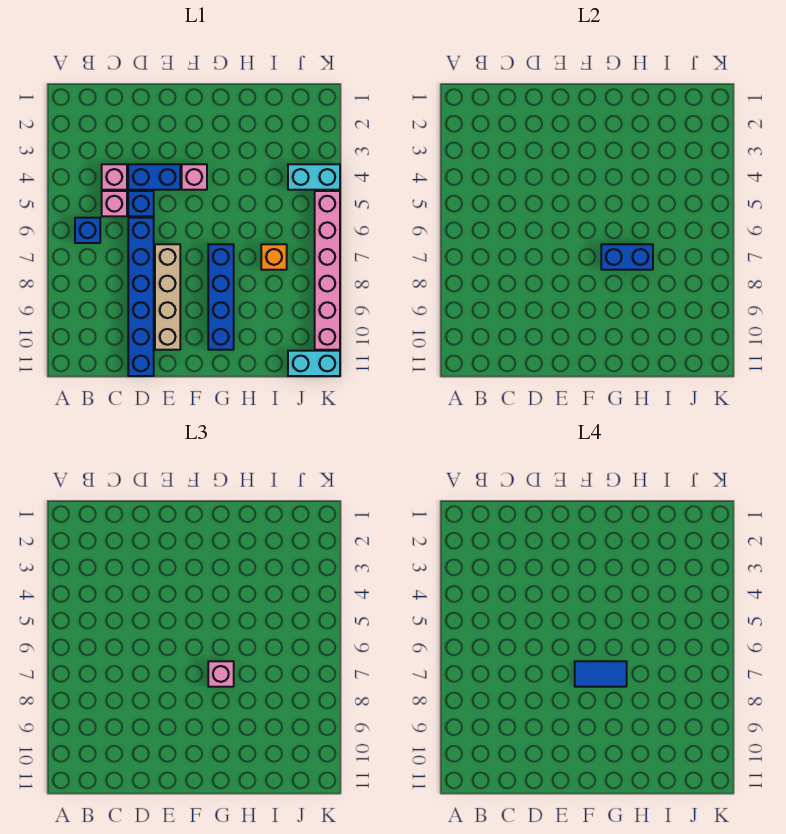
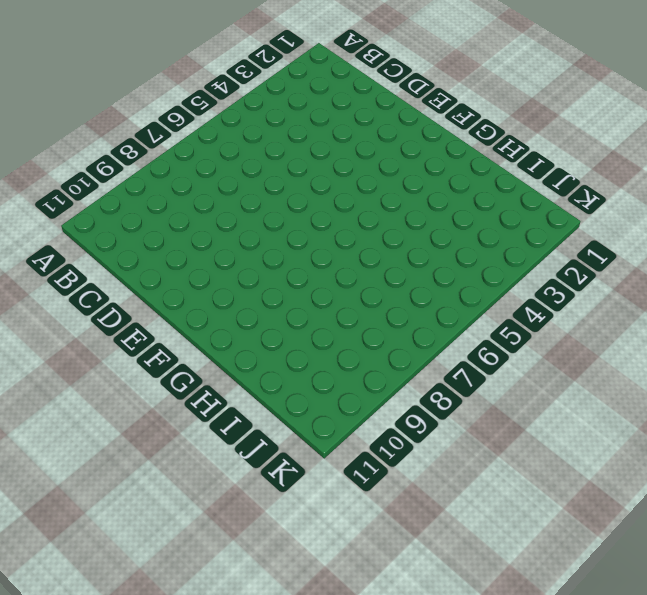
none -> blue 1x1 brick [75,218,100,243]
none -> pink 1x1 brick [102,164,127,190]
none -> pink 1x1 brick [102,191,127,216]

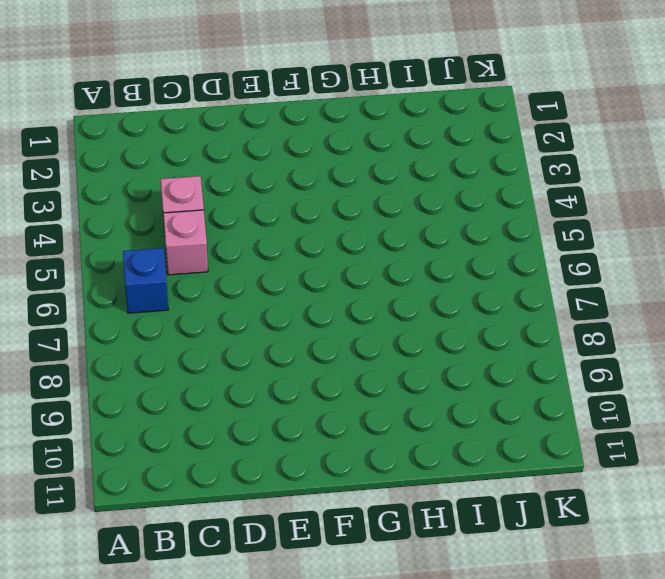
none -> blue 1x2 brick [128,164,180,190]
none -> blue 1x1 brick [128,191,154,216]
none -> blue 1x6 brick [128,218,154,376]

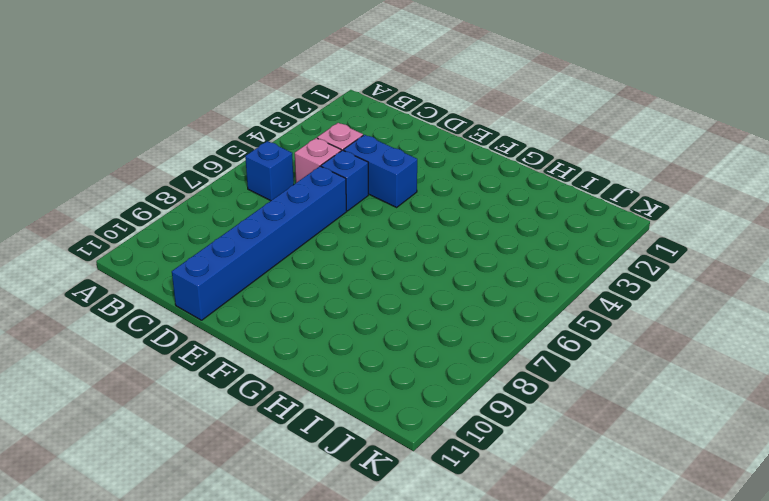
none -> tan 1x4 brick [155,244,180,350]
none -> pink 1x1 brick [182,164,207,190]
none -> blue 1x4 brick [208,244,234,350]

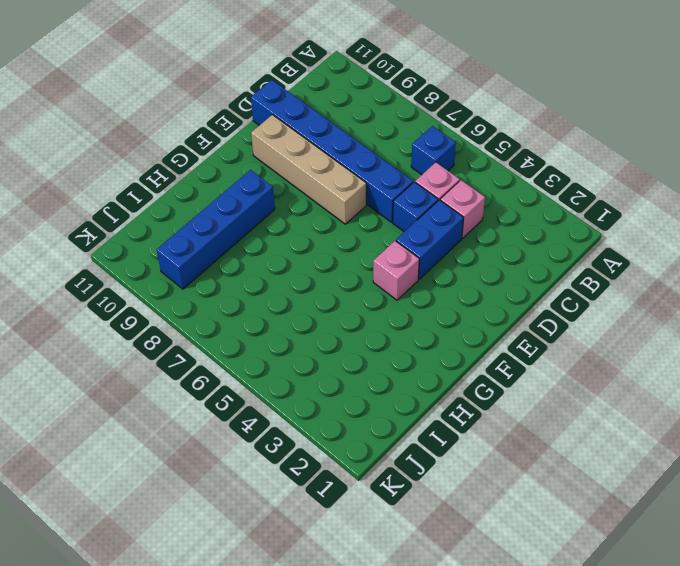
blue 1x4 brick [157,170,275,289] -> blue 1x4 brick turned to [208,244,234,350]
none -> orange 1x1 brick [261,244,287,270]
none -> cyan 1x2 brick [288,164,340,190]
none -> cyan 1x2 brick [288,351,340,376]

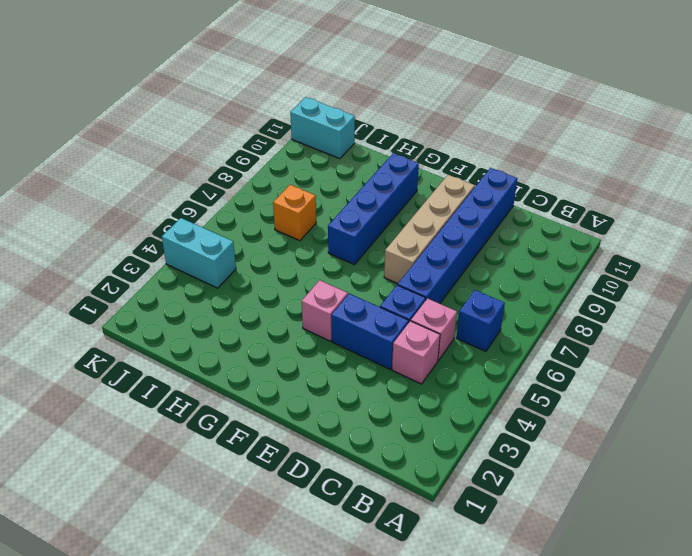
none -> pink 1x6 brick [315,191,340,350]
none -> blue 1x2 brick [601,244,653,270]
none -> pink 1x1 brick [208,661,234,687]

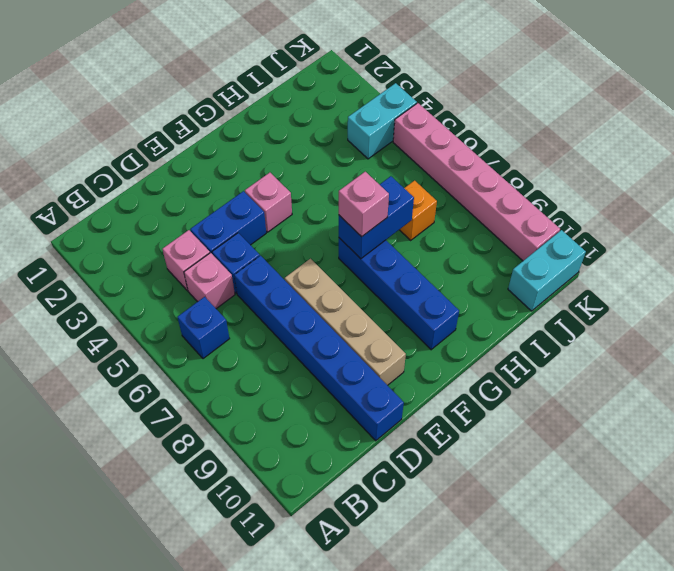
none -> blue 1x2 tile [575,661,627,687]

